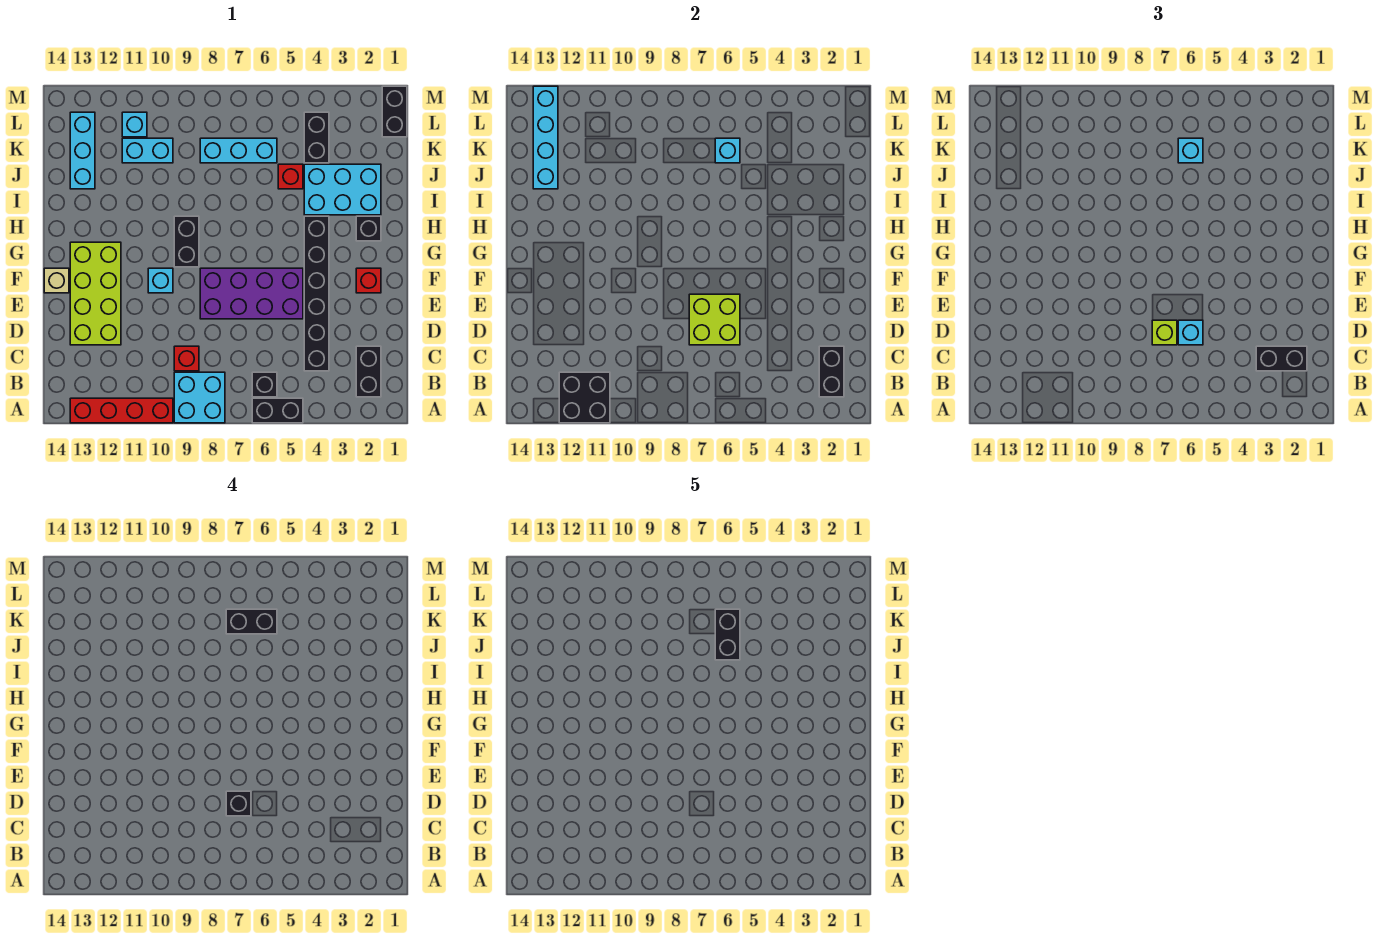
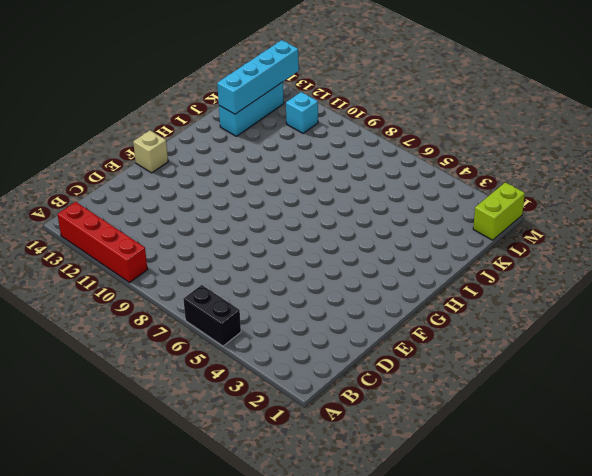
lime 1x2 brick [473,182,525,240] -> black 1x2 brick [382,86,407,137]
none -> cyan 2x2 brick [174,372,225,423]
none -> black 1x2 brick [356,346,381,397]
none -> black 1x1 brick [252,372,277,397]
none -> black 1x6 brick [304,216,329,371]

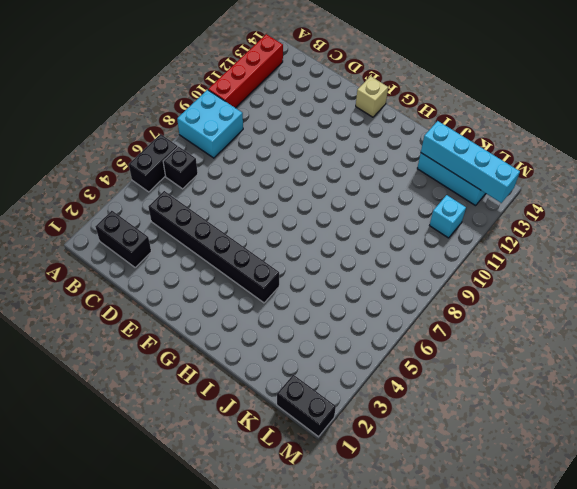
none -> red 1x1 brick [174,346,199,371]
none -> lime 2x4 brick [70,242,121,345]
none -> purple 2x4 brick [200,268,303,319]
none -> red 1x1 brick [356,268,381,293]

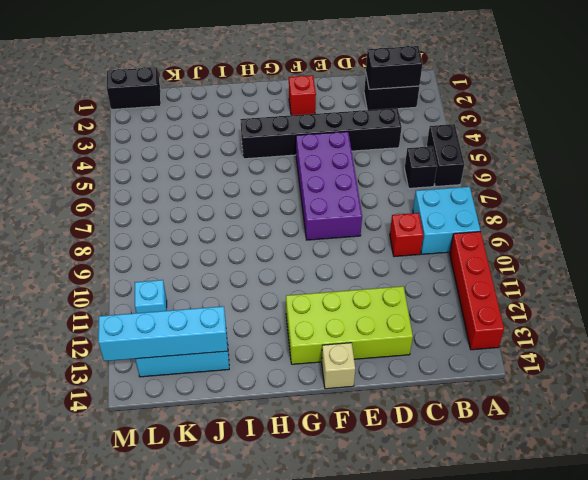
none -> cyan 1x1 brick [148,268,173,293]
none -> black 1x2 brick [174,216,199,267]
none -> black 1x1 brick [356,216,381,241]
none -> cyan 2x3 brick [304,164,381,215]

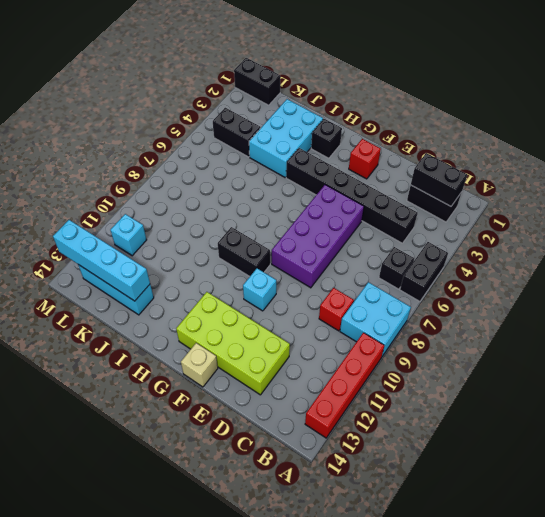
none -> red 1x1 brick [278,164,303,189]
none -> cyan 1x3 brick [200,138,277,163]
none -> cyan 1x2 brick [122,138,173,163]
none -> black 2x2 brick [559,372,610,423]

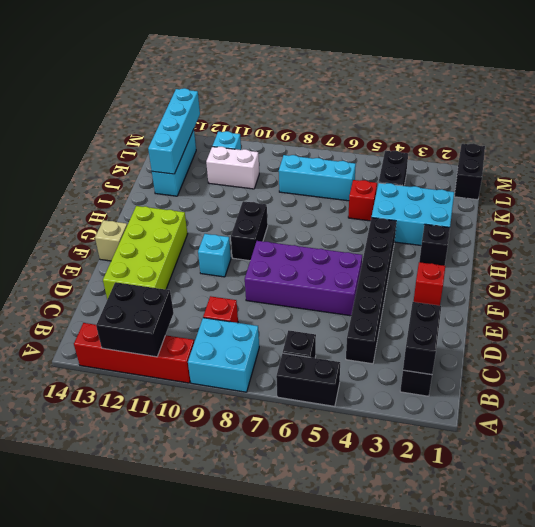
white 1x2 brick [206,147,259,189] -> cyan 1x2 brick [122,138,173,163]
none -> lime 2x2 brick [689,294,740,345]
none -> cyan 1x1 brick [715,138,740,163]
none -> black 1x2 brick [1256,346,1307,371]
none -> cyan 1x1 brick [1178,320,1203,345]

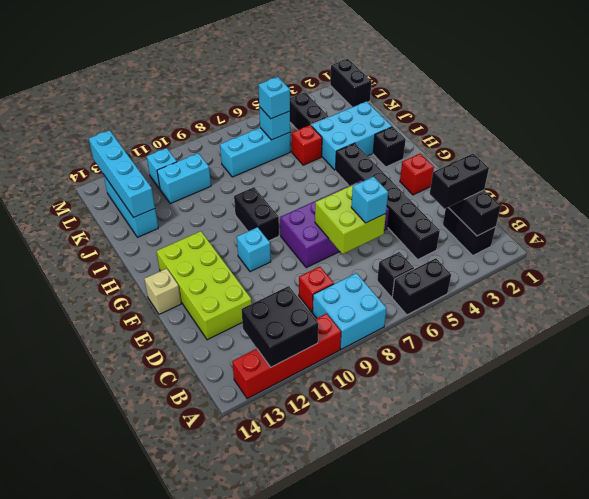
none -> lime 1x1 brick [1152,320,1177,345]
none -> black 1x1 brick [226,791,251,816]
none -> black 1x2 brick [226,609,277,634]
none -> black 1x2 brick [715,609,740,660]

